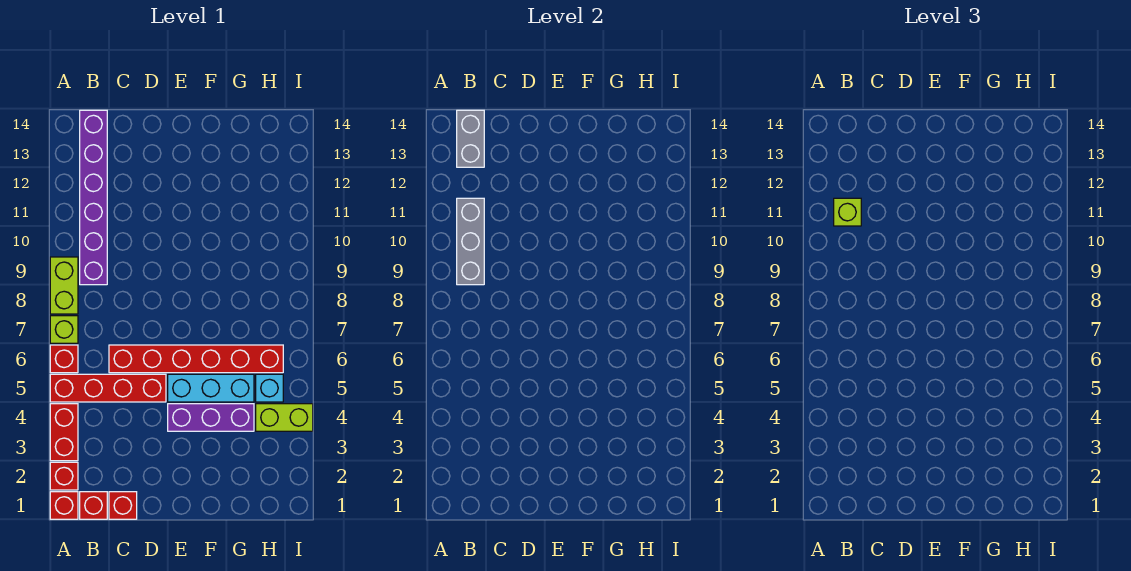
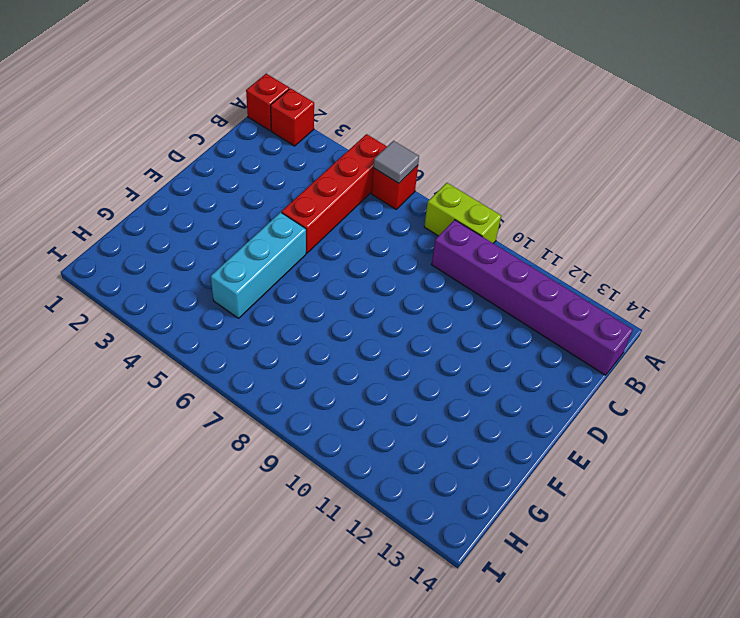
grey 1x1 tile [373,141,419,183] -> none
none -> red 1x2 brick [50,404,78,461]
none -> lime 1x1 brick [50,316,78,343]
none -> red 1x1 brick [80,492,107,519]

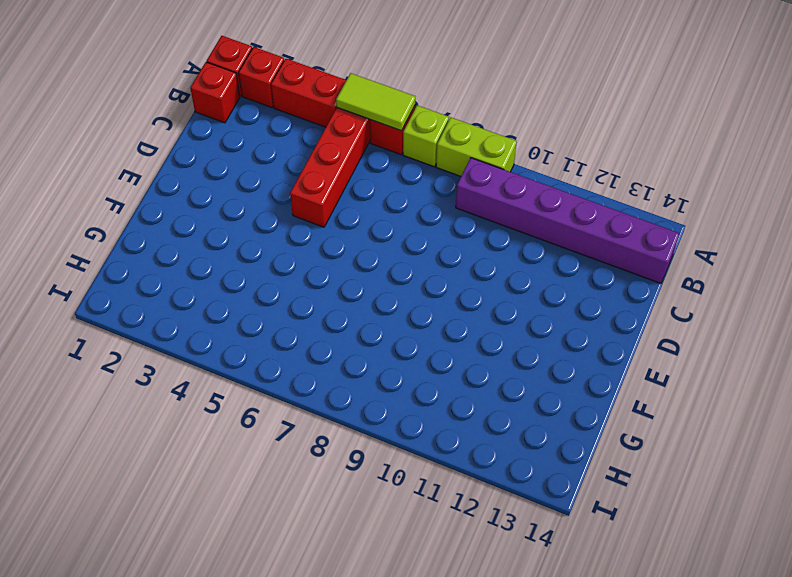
lime 1x2 tile [336,73,415,131] -> none
none -> red 1x1 brick [109,492,137,519]
none -> red 1x6 brick [109,345,283,373]
none -> purple 1x3 brick [168,404,254,431]

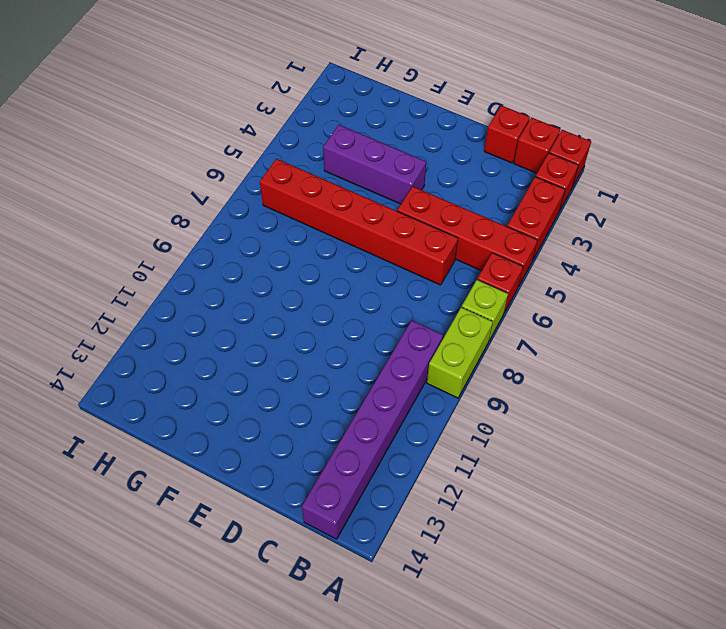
none -> cyan 1x3 brick [168,374,254,402]
none -> lime 1x2 brick [256,404,313,431]
none -> cyan 1x1 brick [256,374,283,402]

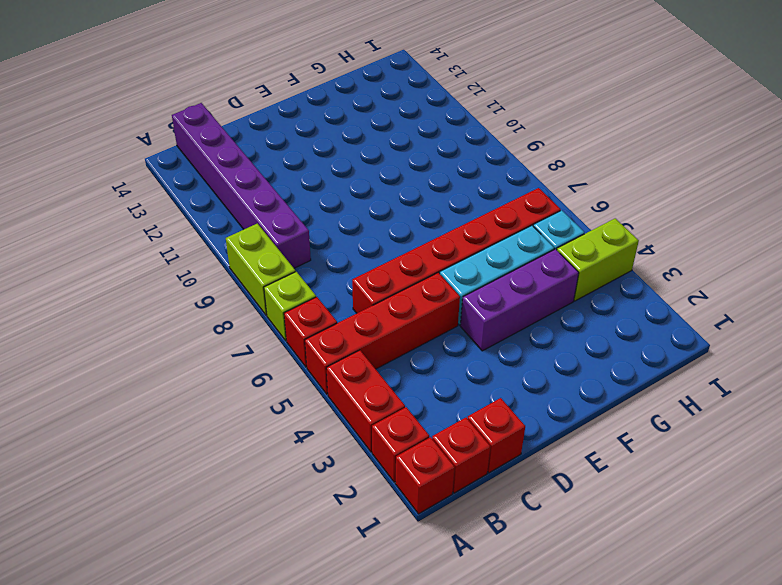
none -> grey 1x3 brick [457,198,484,285]
none -> grey 1x2 brick [457,110,484,167]
none -> lime 1x1 brick [834,198,861,226]

